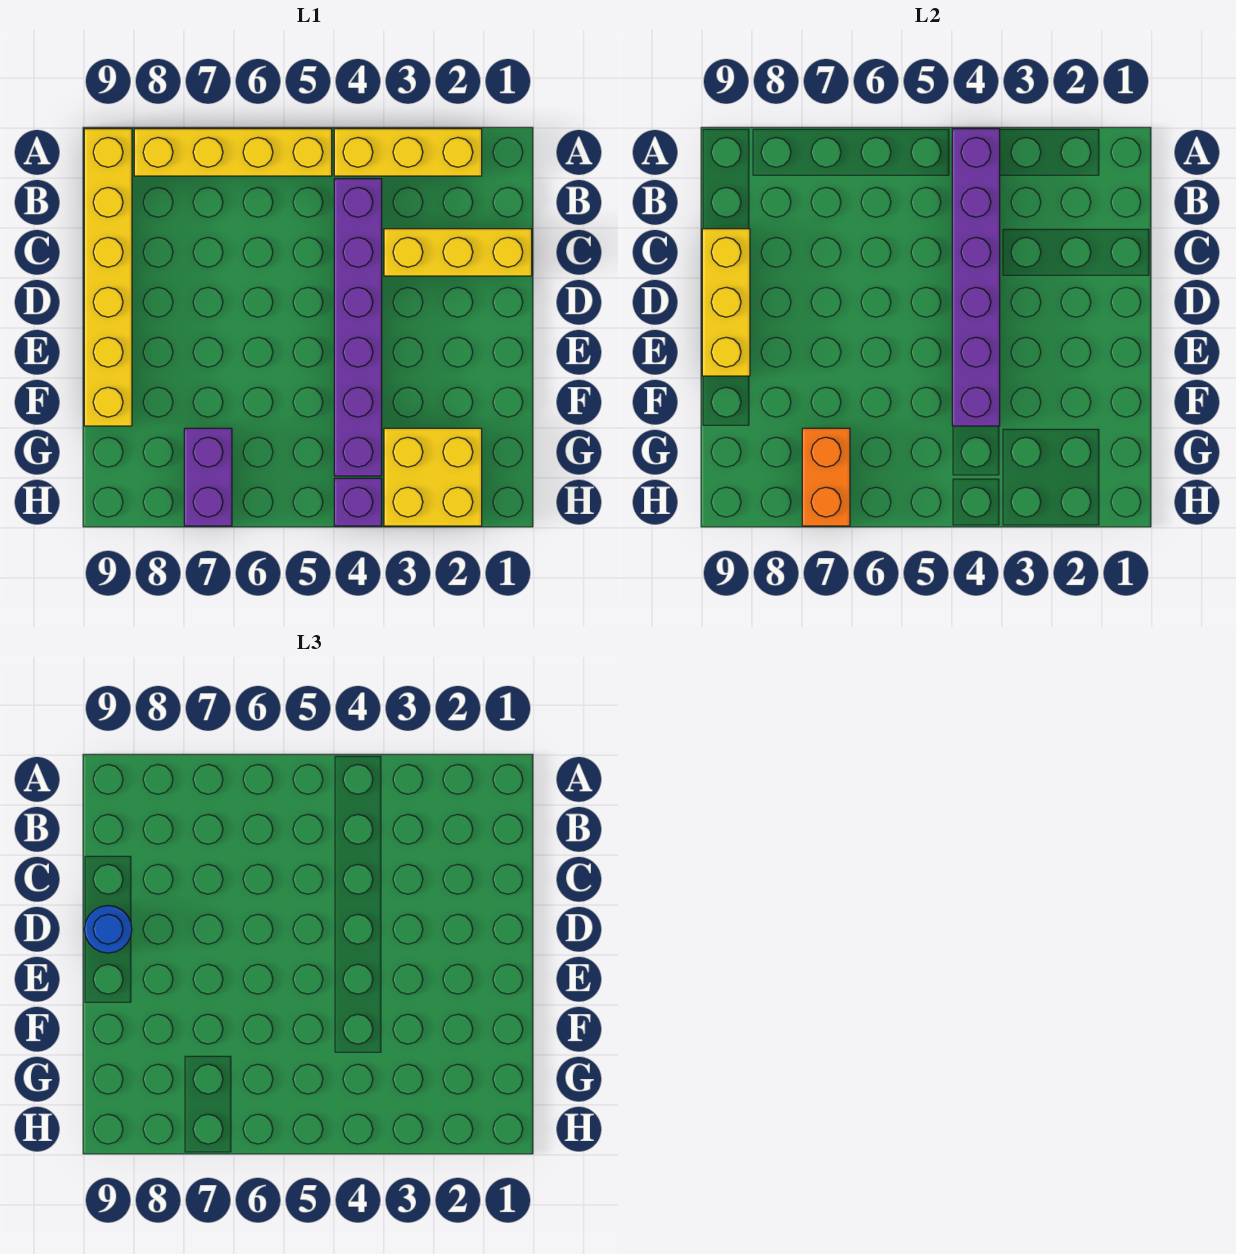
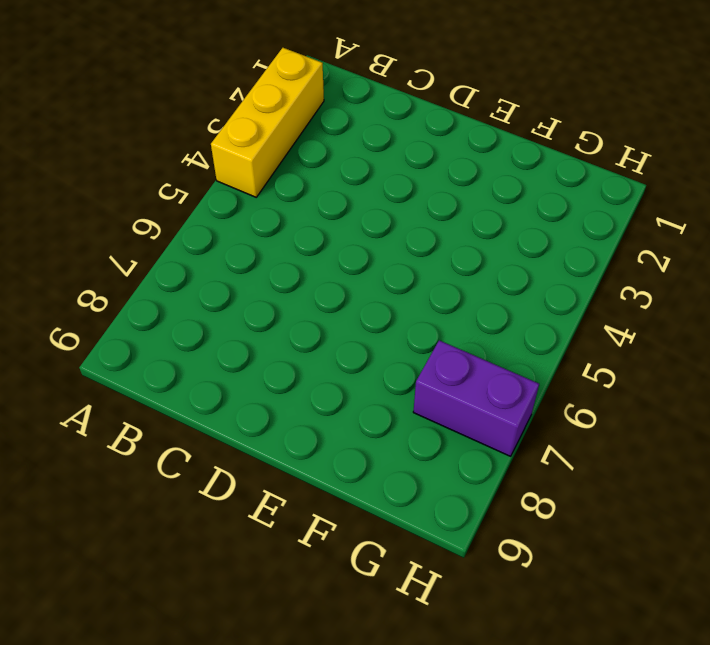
none -> yellow 1x4 brick [134,129,332,176]
none -> yellow 1x6 brick [84,129,132,426]
none -> purple 1x6 brick [334,179,382,476]

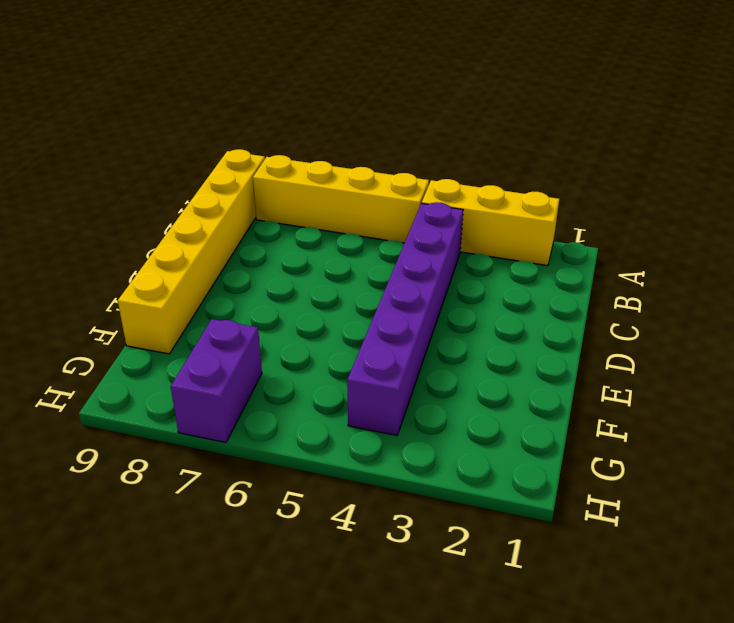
none -> yellow 1x3 brick [384,229,532,276]
none -> yellow 2x2 brick [384,428,482,526]
none -> purple 1x1 brick [334,478,382,526]

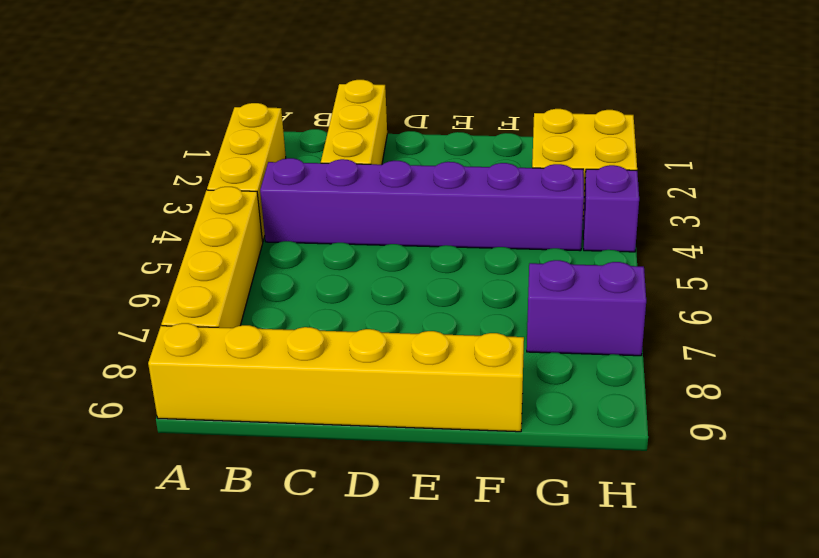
none -> purple 1x6 brick [952,129,1000,426]
none -> yellow 1x3 brick [702,229,750,376]
none -> orange 1x2 brick [802,428,850,526]

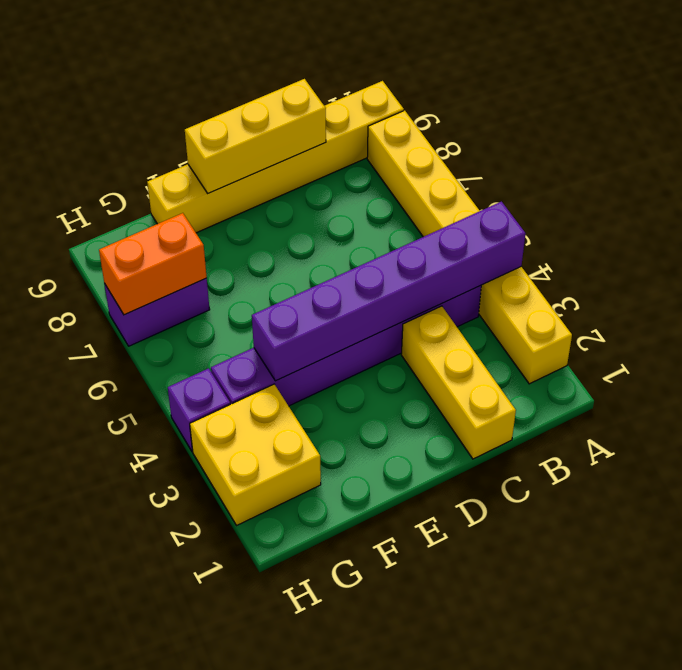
none -> blue 1x1 round brick [84,906,132,953]

